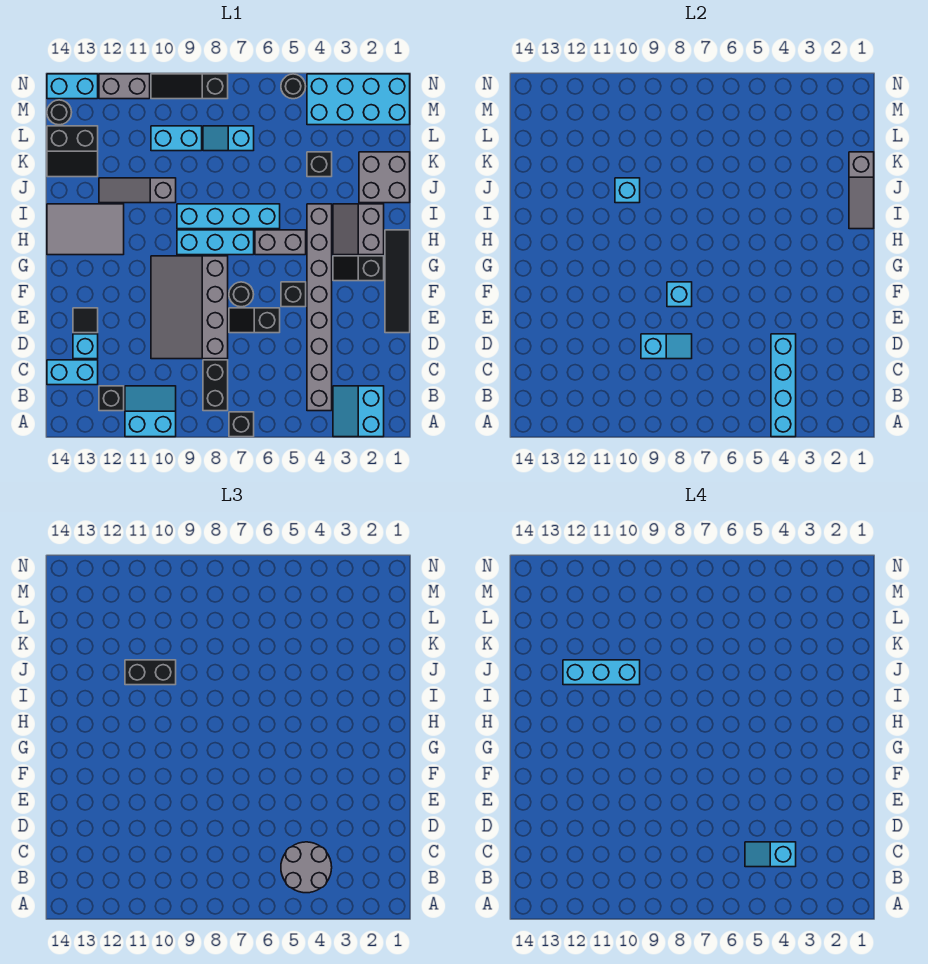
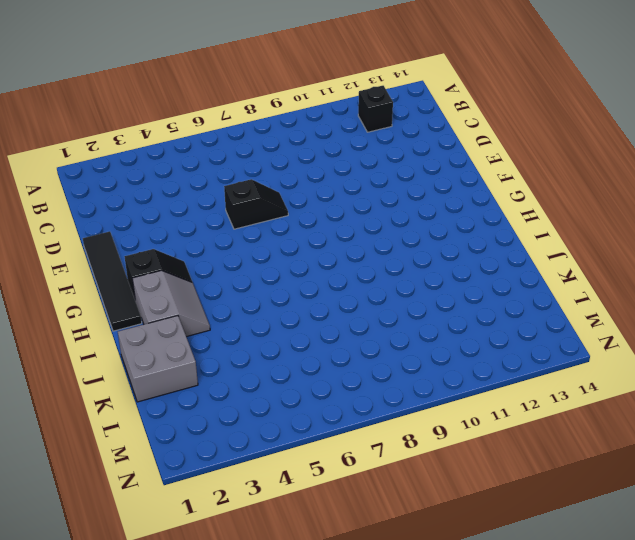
none -> cyan 2x2 slope [333,386,384,437]
none -> black 1x1 brick [229,412,254,437]
none -> cyan 2x2 slope [125,386,176,437]
none -> grey 1x8 brick [307,204,332,411]

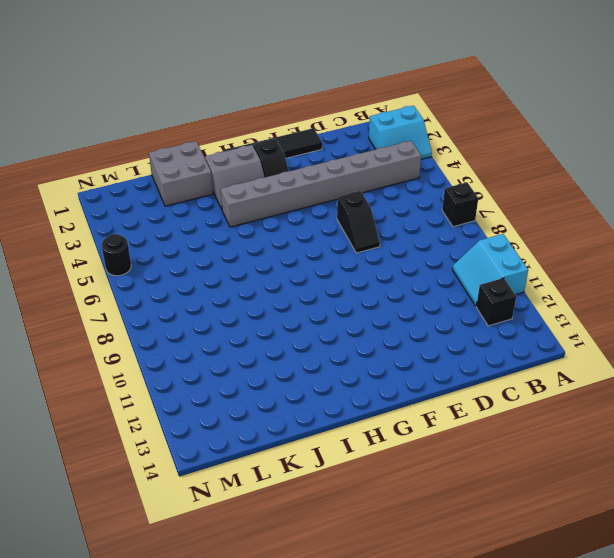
none -> black 1x2 brick [203,360,228,411]
none -> cyan 1x2 brick [47,360,98,385]
none -> grey 3x4 slope [151,256,228,359]
none -> cyan 1x1 brick [73,334,98,359]

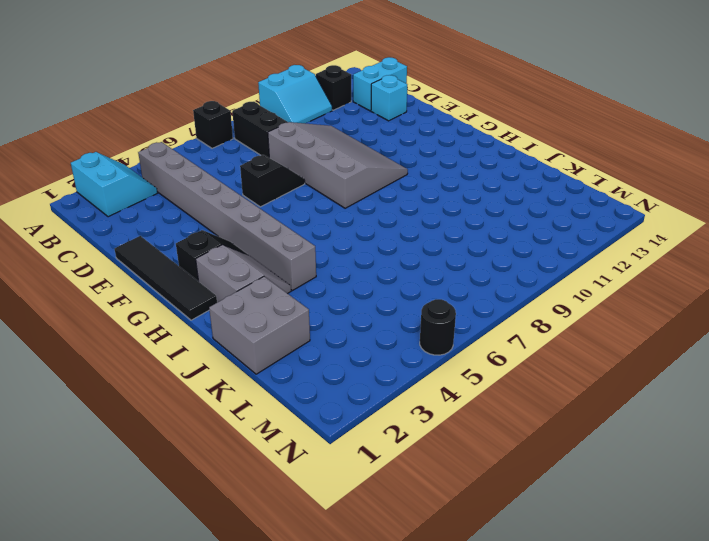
none -> black 1x1 tile [73,308,98,333]
none -> black 1x1 brick [281,282,306,307]
none -> black 1x1 round brick [229,282,254,307]
none -> grey 1x2 brick [255,230,306,255]

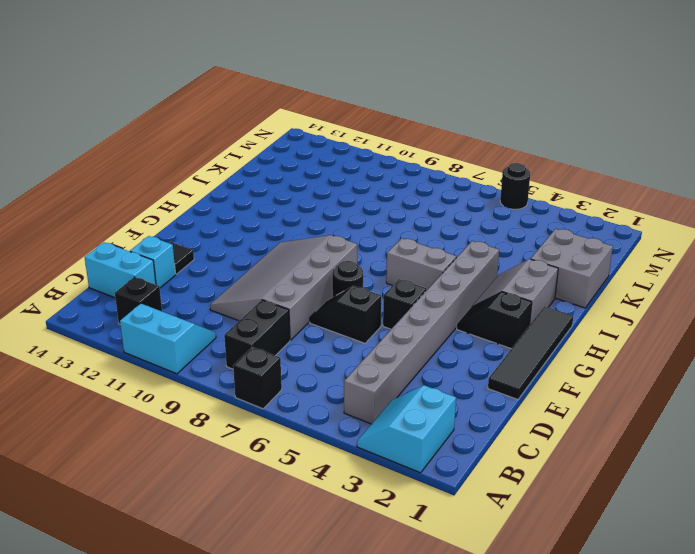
none -> cyan 1x3 brick [177,230,254,255]
none -> grey 2x3 tile [47,204,124,255]
none -> cyan 1x4 brick [177,204,280,229]
none -> grey 1x3 slope [99,178,176,203]

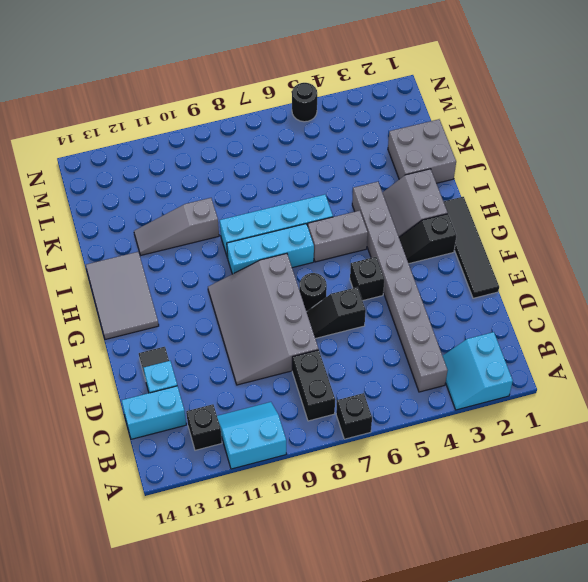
grey 2x3 tile [86,252,159,340] -> grey 2x3 tile turned to [47,204,124,255]
none -> black 1x1 brick [307,152,332,177]
none -> black 2x2 slope [47,126,98,177]
none -> cyan 1x2 slope [203,126,254,151]
none -> cyan 1x2 brick [151,126,202,151]

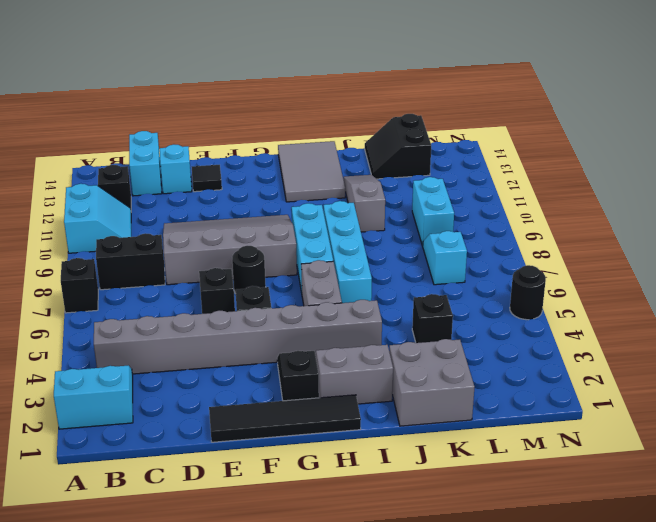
none -> cyan 2x4 brick [307,74,410,125]
none -> black 1x1 round brick [47,100,72,125]
none -> black 1x3 slope [151,74,228,99]
none -> grey 1x2 brick [99,74,150,99]

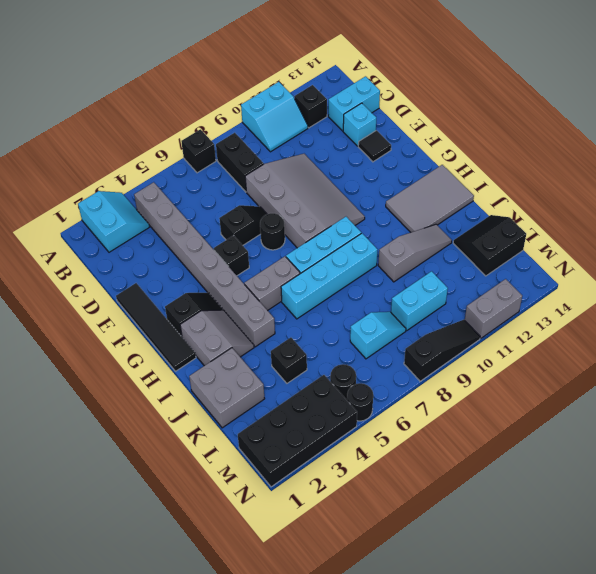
black 2x4 brick [238,375,357,487] -> cyan 2x4 brick [307,74,410,125]
black 1x1 round brick [330,364,356,400] -> black 1x1 round brick moved to [47,100,72,125]
none -> cyan 1x2 brick [47,74,98,99]
none -> cyan 1x4 brick [771,334,796,437]
none -> cyan 1x2 slope [641,334,692,359]
none -> cyan 1x1 brick [667,282,692,307]

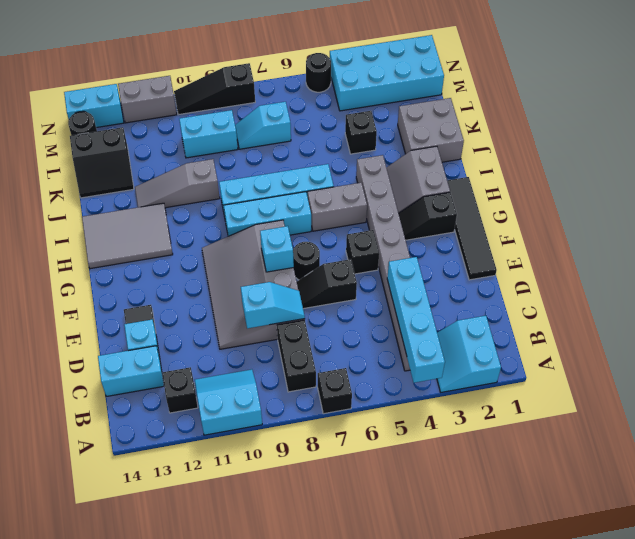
none -> grey 1x3 slope [849,152,874,229]
none -> cyan 1x1 brick [615,178,640,203]
none -> grey 2x2 round brick [281,842,332,893]
none -> black 1x2 brick [125,660,176,685]

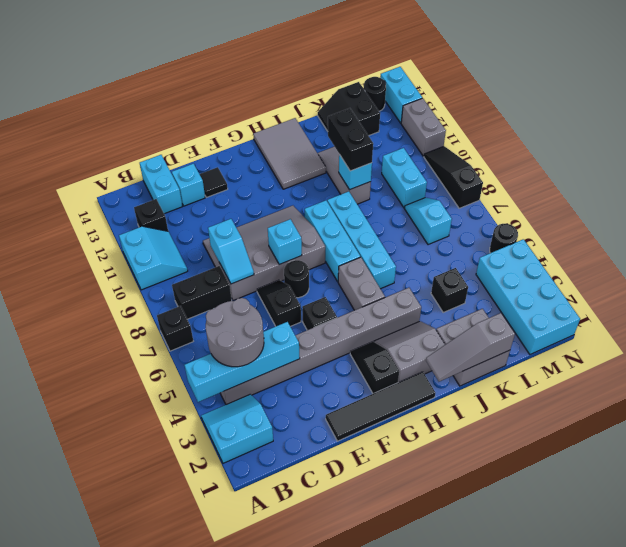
none -> cyan 1x2 slope [745,842,796,867]
none -> cyan 1x3 brick [563,660,640,685]

